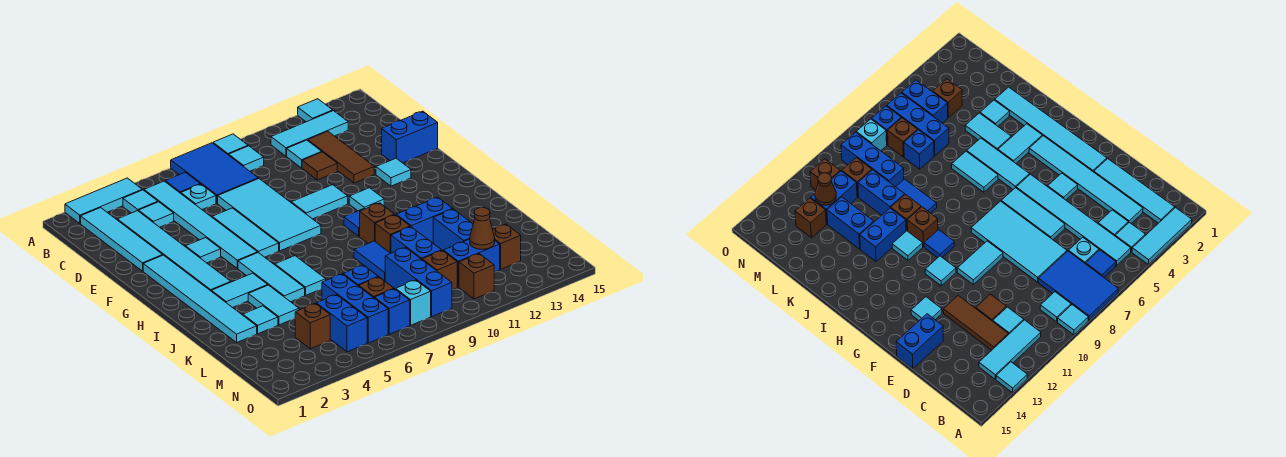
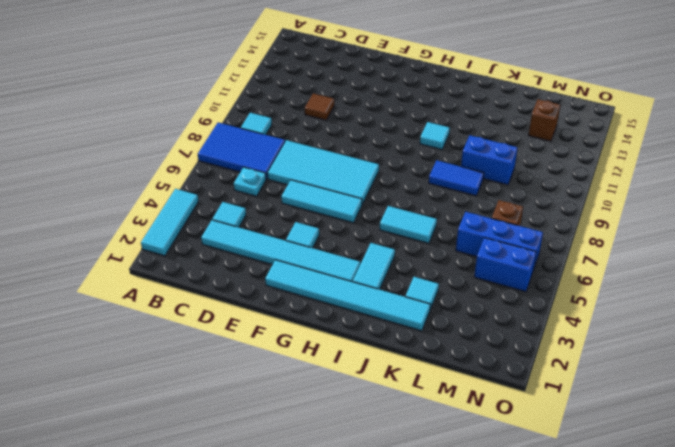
none -> cyan 1x1 tile [213,134,248,155]
none -> cyan 1x1 tile [298,99,333,122]
none -> cyan 1x4 tile [81,208,162,271]
none -> cyan 1x1 tile [123,190,158,213]

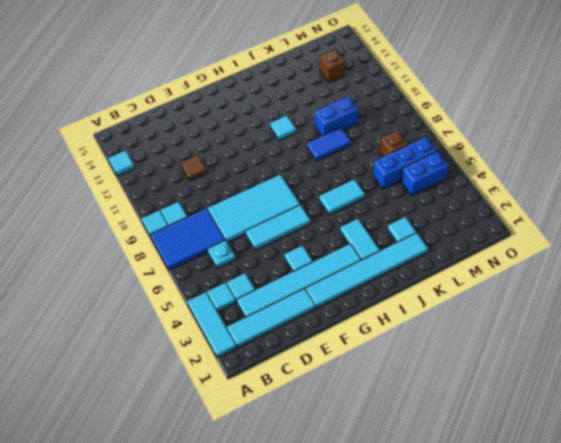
none -> cyan 1x6 tile [144,181,257,269]
none -> blue 1x1 tile [165,172,200,193]
none -> cyan 1x3 tile [271,111,348,156]
none -> cyan 1x1 tile [287,140,321,168]

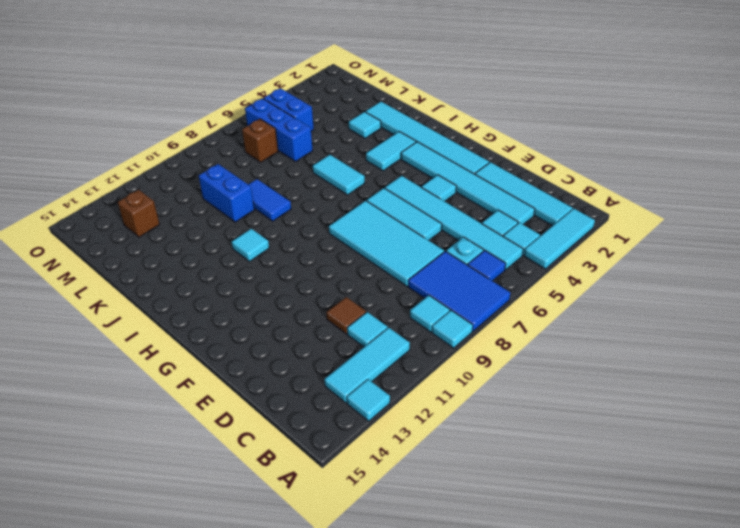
none -> brown 1x3 tile [308,131,374,183]
none -> blue 1x2 brick [382,111,438,163]
none -> cyan 1x2 tile [291,185,348,219]
none -> cyan 1x1 tile [376,158,411,186]

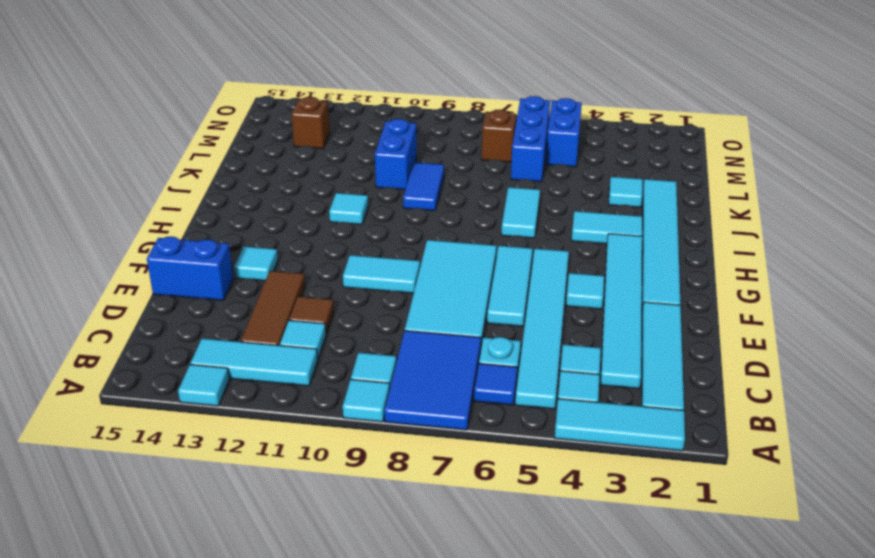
none -> cyan 1x1 tile [349,188,384,211]
none -> cyan 1x3 tile [238,253,305,302]
none -> blue 1x1 tile [344,209,364,236]
none -> brown 1x1 brick [360,203,395,243]

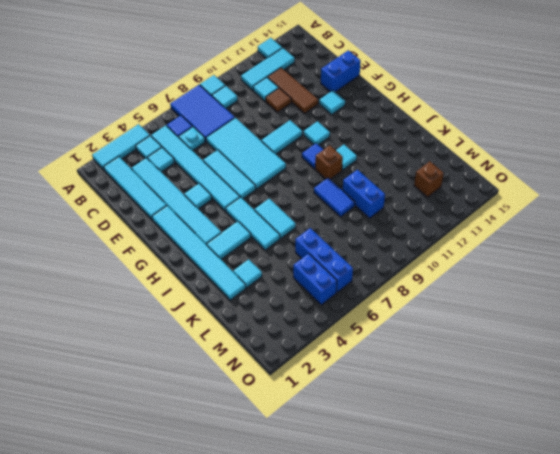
none -> cyan 1x2 tile [248,285,299,325]
none -> brown 1x1 brick [375,215,410,253]
none -> blue 1x2 brick [396,197,452,243]
none -> blue 1x2 brick [433,209,473,250]

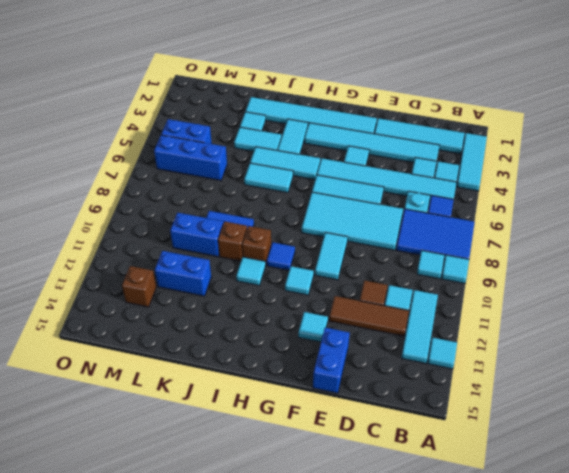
none -> blue 1x2 brick [396,197,452,243]
none -> blue 1x1 brick [343,265,378,286]
none -> blue 1x3 brick [385,248,452,316]
none -> brown 1x1 brick [295,303,330,349]

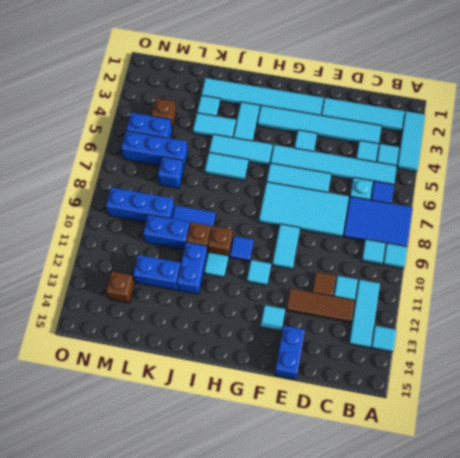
none -> brown 1x1 brick [359,277,394,298]
none -> brown 1x1 brick [422,251,457,290]
none -> blue 1x2 brick [443,239,500,287]
none -> blue 1x1 brick [374,289,410,334]

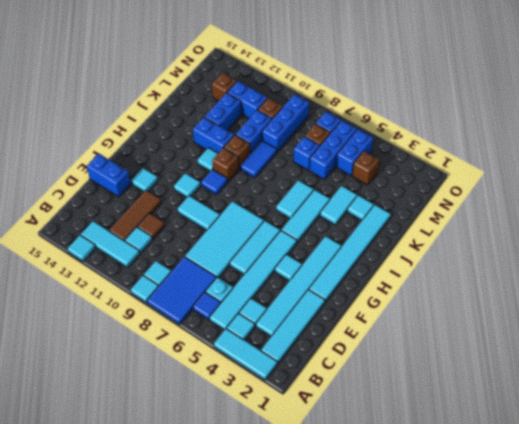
none -> cyan 1x2 tile [211,273,267,308]
none -> cyan 1x1 brick [396,280,431,325]
none -> brown 1x1 brick [459,254,494,299]
none -> brown 1x1 cone [470,208,495,249]

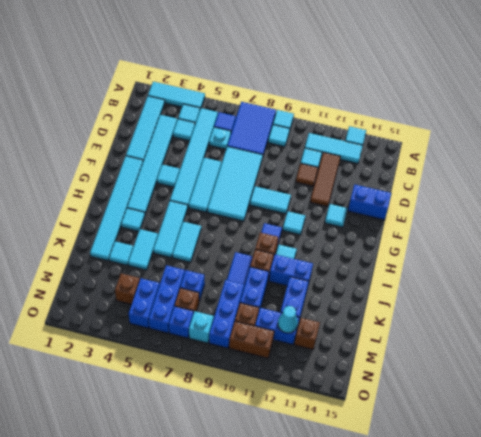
cyan 1x1 tile [121,208,145,231] -> cyan 1x2 tile [211,273,267,308]
cyan 1x1 cone [278,306,298,333] -> brown 1x1 cone [470,208,495,249]
brown 1x2 brick [229,321,274,358] -> brown 1x1 brick [459,254,494,299]

